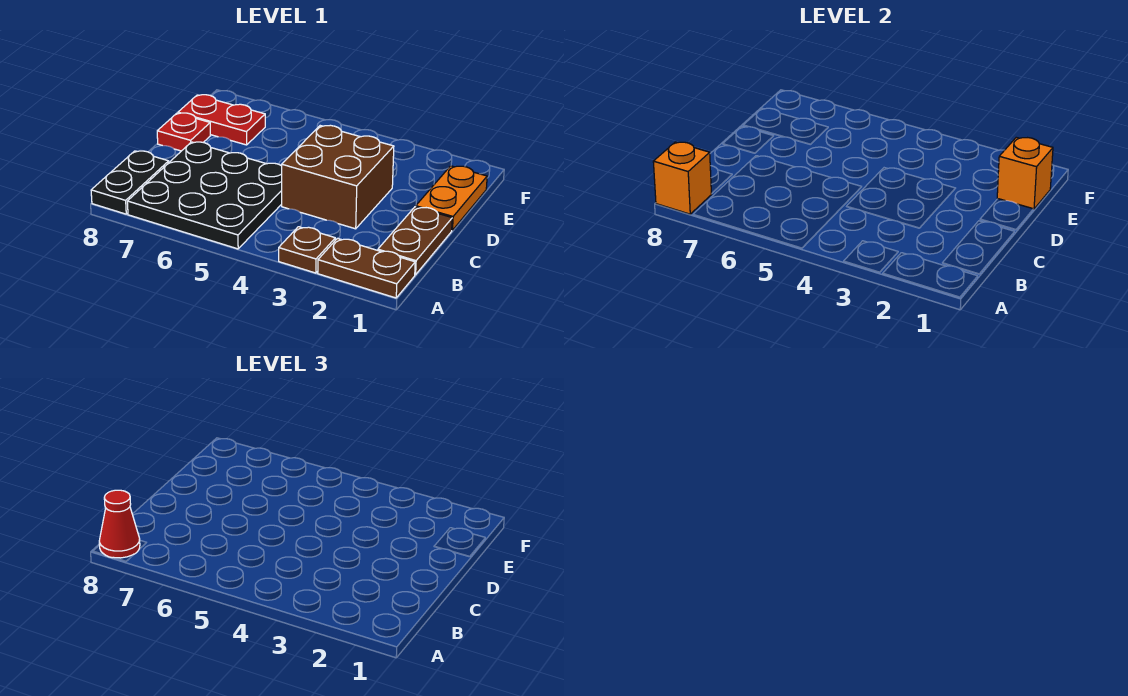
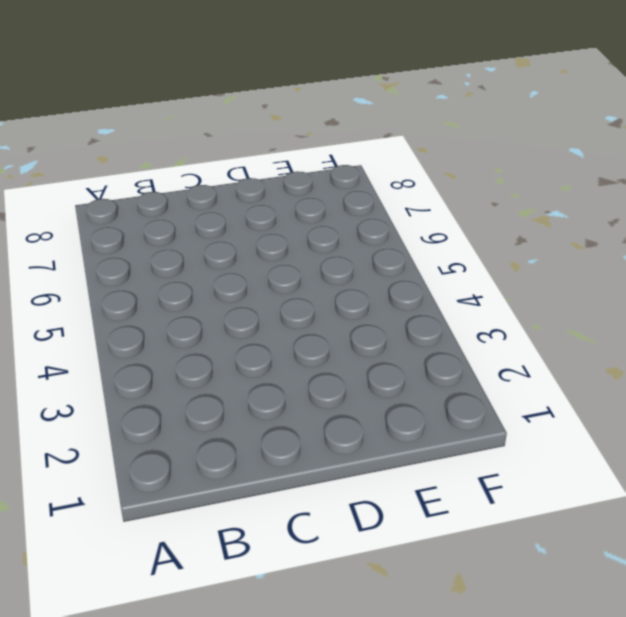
none -> brown 1x2 plate [318,238,415,298]
none -> brown 1x1 plate [279,227,335,273]
none -> black 3x3 plate [127,142,282,249]

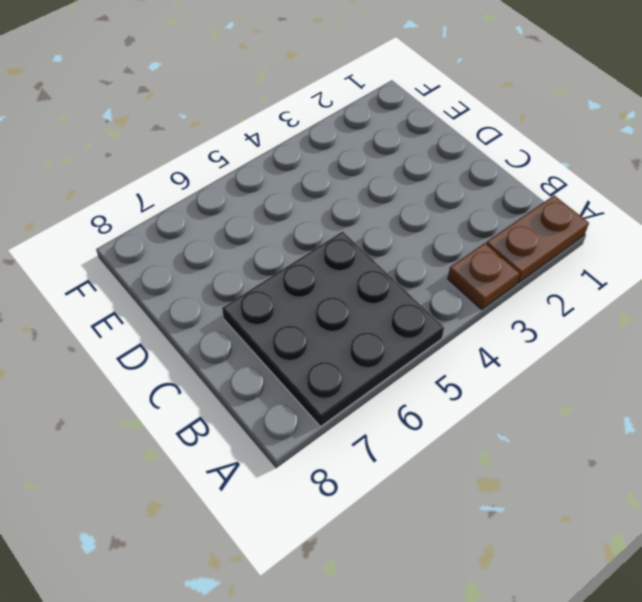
none -> black 1x2 plate [91,151,169,214]
none -> brown 1x2 plate [378,207,452,275]
none -> brown 2x2 brick [282,125,394,229]

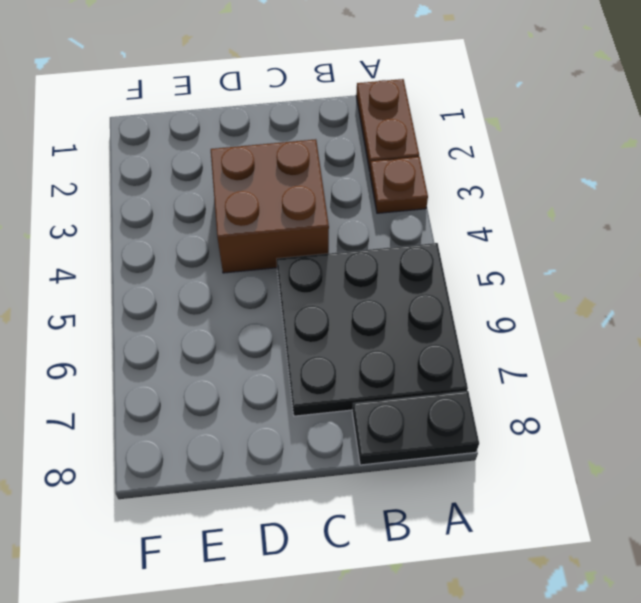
none -> brown 1x2 plate [378,207,452,275]
none -> orange 1x2 plate [416,166,487,230]
none -> red 1x1 plate [157,113,211,151]

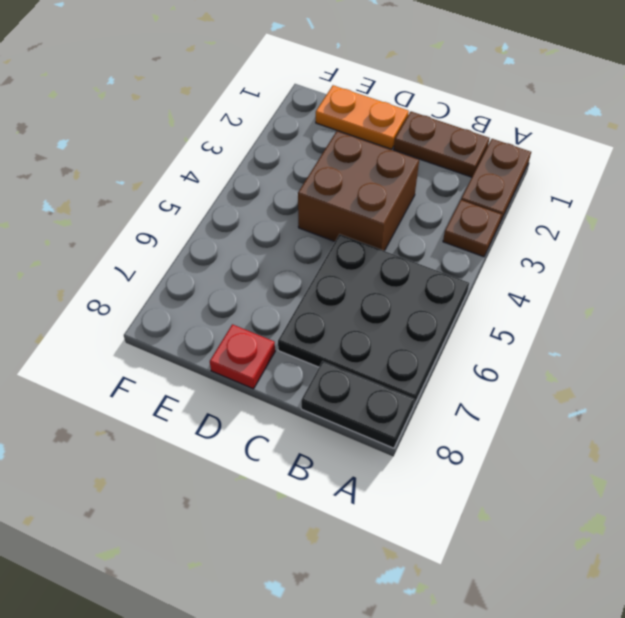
none -> red 1x2 plate [178,95,265,145]
none -> orange 1x1 brick [653,142,711,214]
none -> orange 1x1 brick [997,137,1053,209]

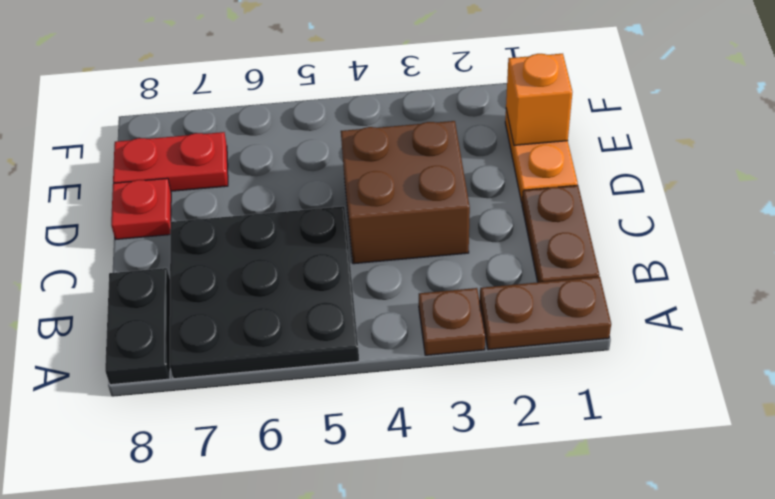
none -> orange 1x1 brick [653,142,711,214]
none -> red 1x1 cone [99,490,140,558]

